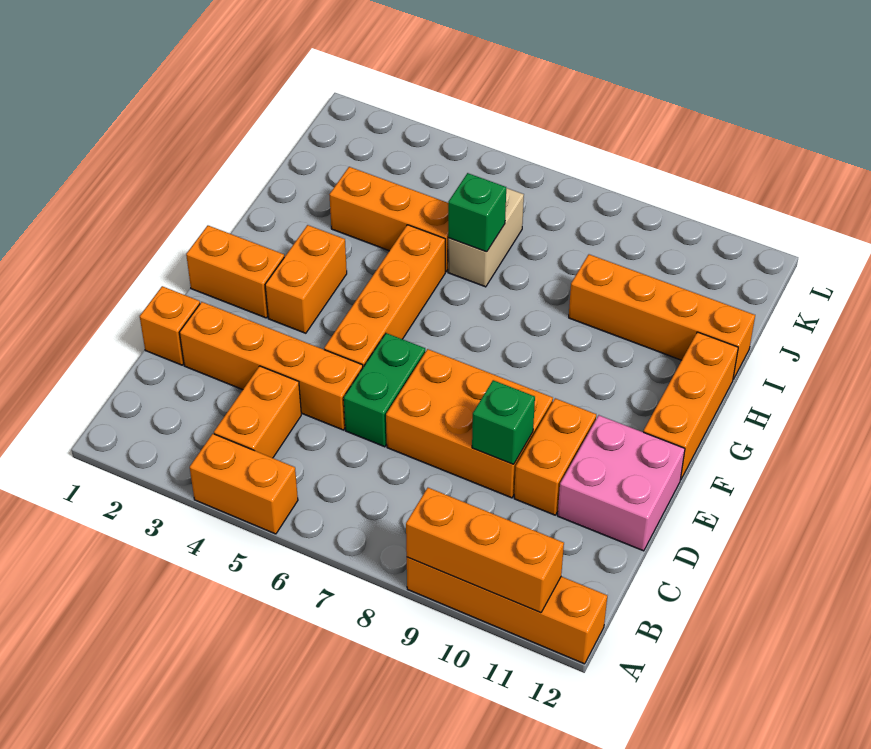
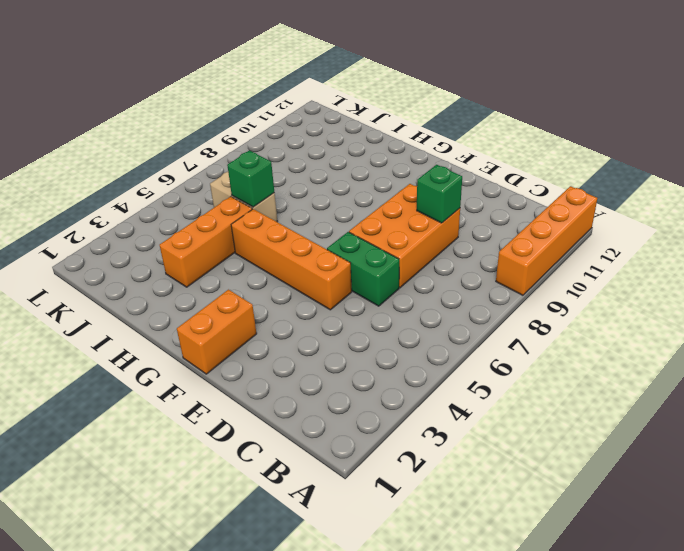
none -> orange 1x2 brick [190,434,298,534]
none -> orange 1x2 brick [214,366,301,458]
none -> orange 1x1 brick [140,286,200,365]

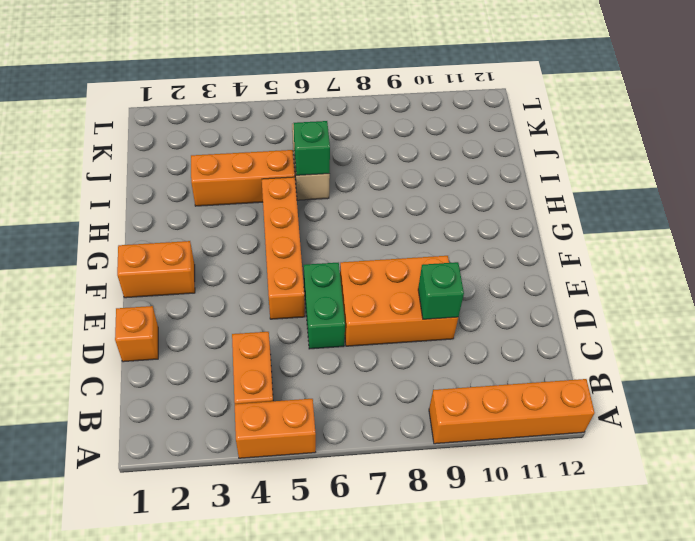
none -> orange 1x4 brick [179,302,363,430]
none -> orange 1x2 brick [514,398,596,515]
none -> pink 2x2 brick [558,415,685,551]

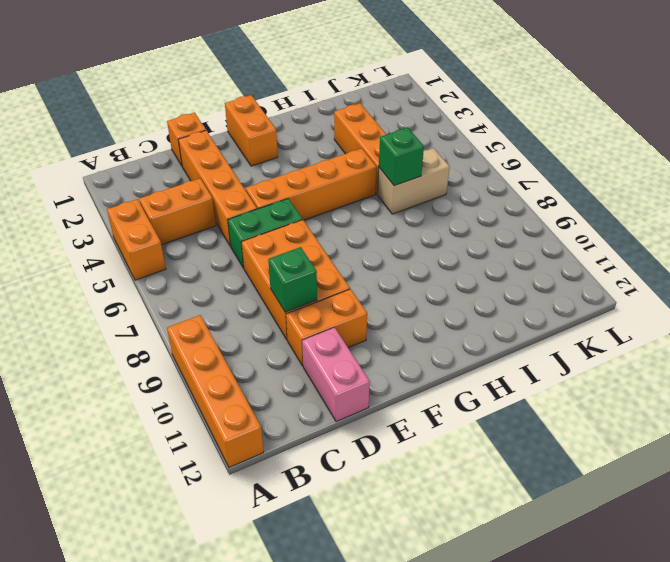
pink 1x2 brick [302,328,370,422] -> pink 2x2 brick [558,415,685,551]
none -> orange 1x2 brick [265,225,347,333]
none -> orange 1x3 brick [643,332,738,480]
none -> orange 1x4 brick [569,254,755,379]

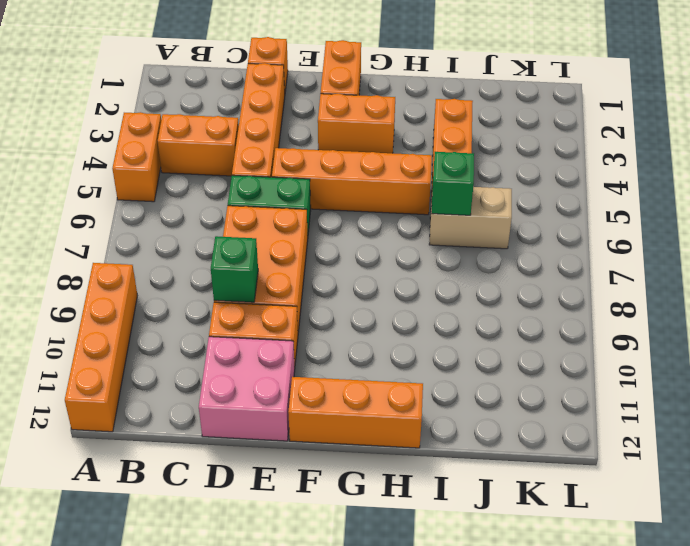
none -> orange 1x4 brick [569,254,755,379]
none -> orange 1x3 brick [406,488,564,613]

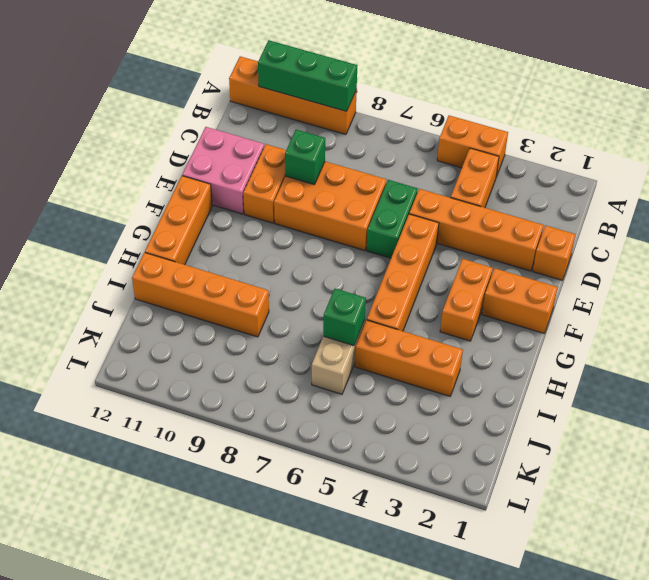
green 1x3 brick [258,40,357,111] -> orange 1x3 brick [406,488,564,613]

